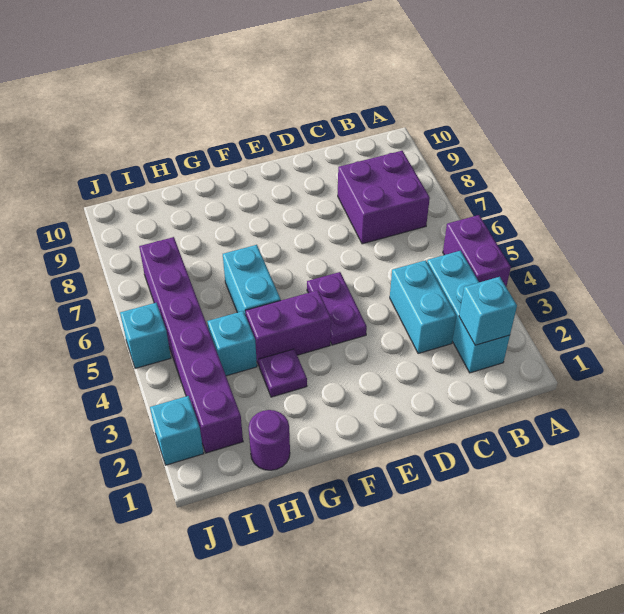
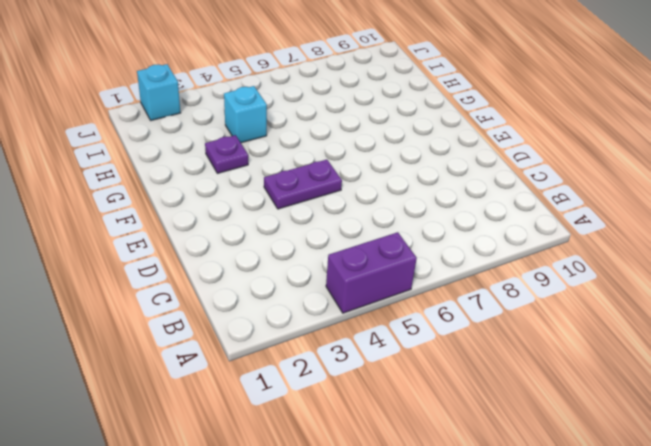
none -> cyan 1x3 brick [427,251,510,373]
none -> purple 2x2 brick [338,151,430,244]
none -> cyan 1x2 brick [390,260,456,354]

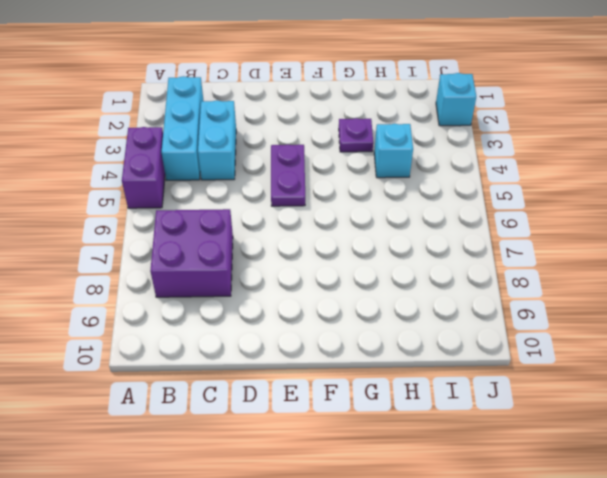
none -> purple 1x2 brick [246,290,331,365]
none -> cyan 1x2 brick [223,245,281,315]
none -> purple 1x1 round brick [249,410,290,470]

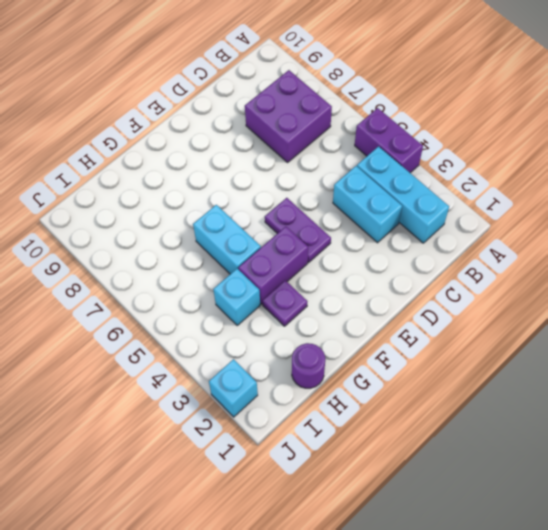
none -> purple 1x6 brick [139,237,243,453]
none -> cyan 1x1 brick [120,303,171,368]
none -> cyan 1x1 brick [459,277,517,345]

